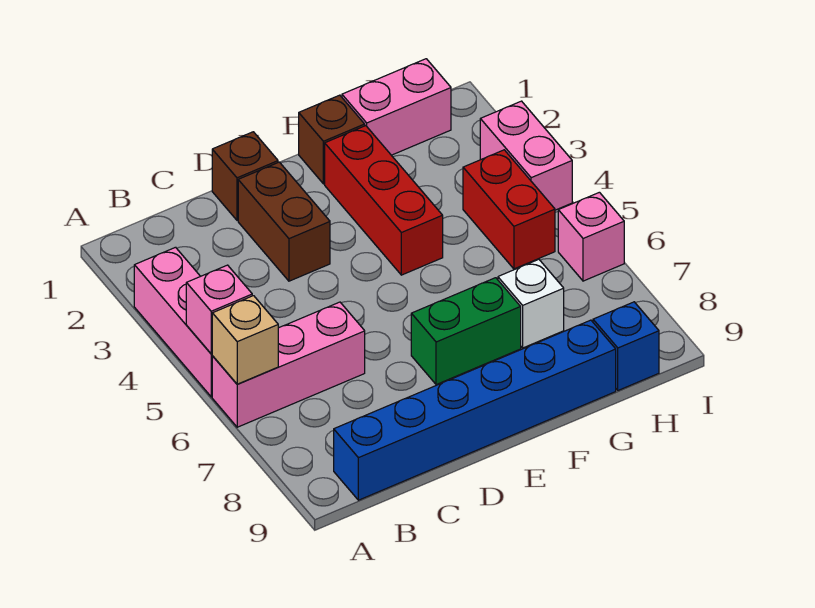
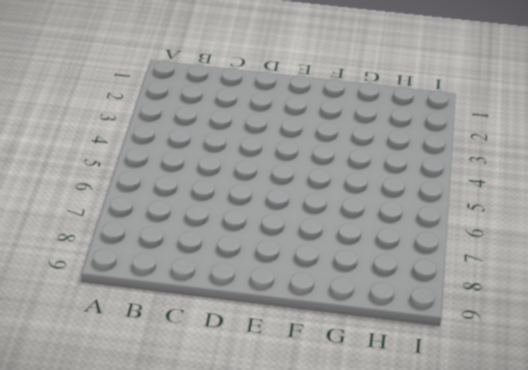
none -> pink 1x3 brick [134,247,212,397]
none -> pink 1x3 brick [212,302,365,427]
none -> blue 1x6 brick [334,320,616,500]

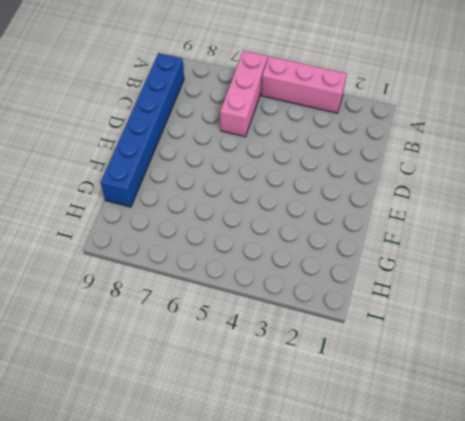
none -> brown 1x1 brick [212,132,278,220]
none -> brown 1x2 brick [238,162,330,281]
none -> green 1x2 brick [411,278,521,385]

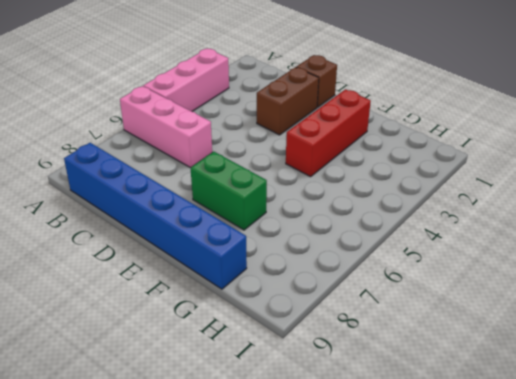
none -> brown 1x1 brick [299,95,365,184]
none -> pink 1x2 brick [342,59,451,155]
none -> white 1x1 brick [498,259,564,348]

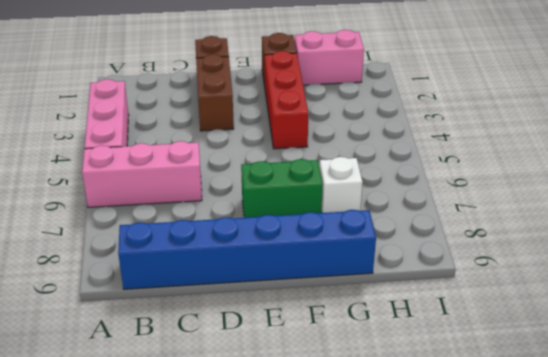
none -> red 1x2 brick [463,150,555,269]
none -> blue 1x1 brick [593,302,659,390]
none -> pink 1x2 brick [480,101,572,210]

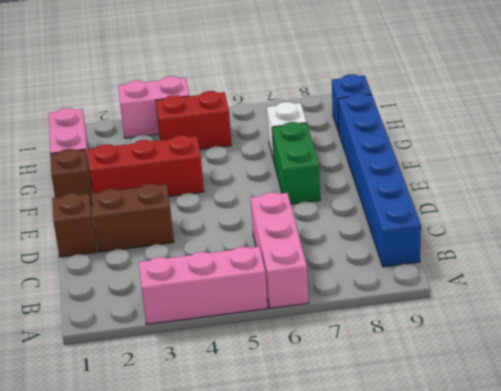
none -> pink 1x1 brick [558,192,624,281]
none -> pink 1x1 brick [186,265,252,354]
none -> tan 1x1 brick [212,296,278,384]

